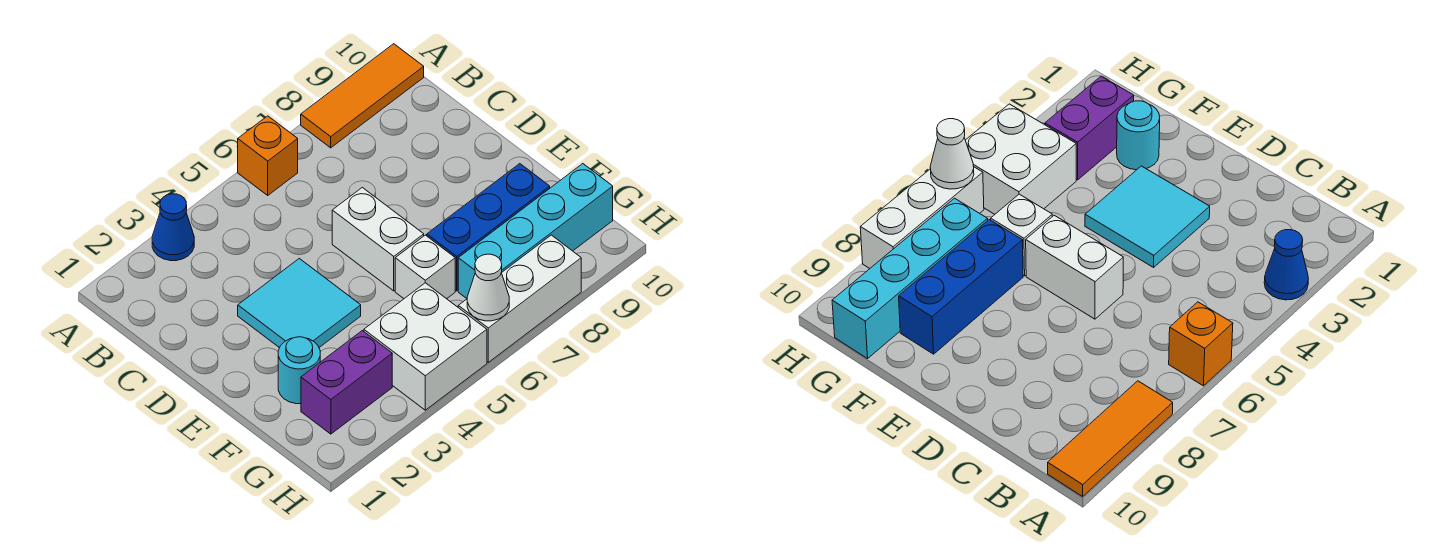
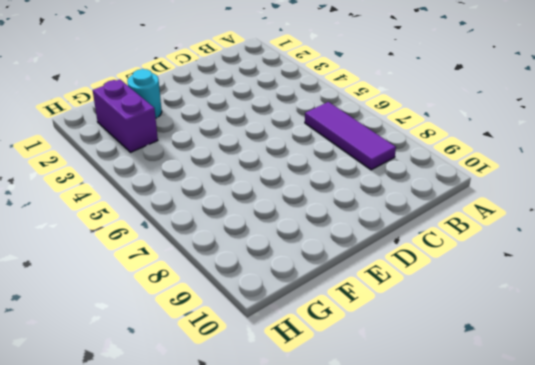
purple 1x3 tile [305,102,396,170] -> none
none -> blue 1x1 cone [152,194,194,261]
none -> orange 1x1 brick [238,116,298,195]
none -> orange 1x3 tile [301,44,424,148]

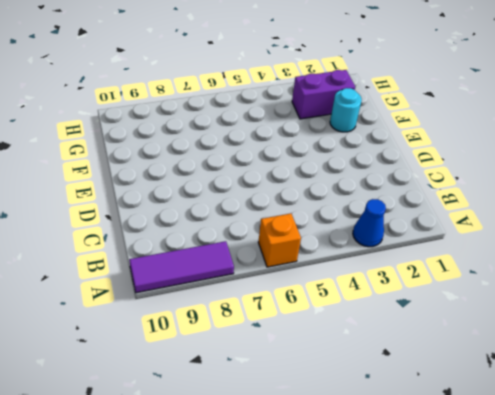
purple 1x3 tile [129,241,234,293] -> orange 1x3 tile [301,44,424,148]
none -> cyan 2x2 tile [238,258,361,348]
none -> white 1x2 brick [332,187,424,291]
none -> white 1x1 brick [395,235,455,299]

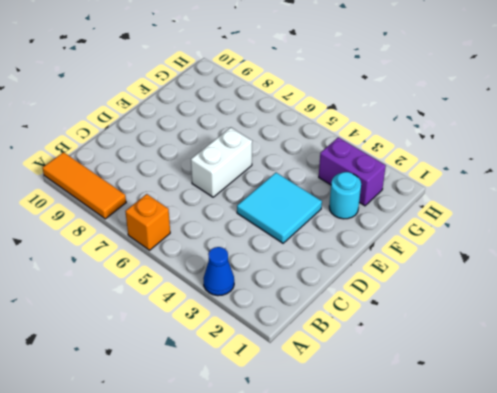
none -> white 1x1 brick [395,235,455,299]
none -> blue 1x3 brick [427,164,550,291]
none -> white 2x2 brick [364,283,487,410]

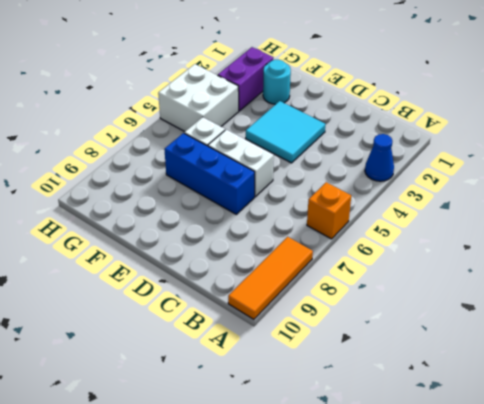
blue 1x3 brick [164,133,255,214] -> blue 1x3 brick turned to [427,164,550,291]
none -> cyan 1x4 brick [458,164,613,298]
none -> white 1x3 brick [458,235,581,362]
none -> white 1x1 cone [467,254,509,321]

